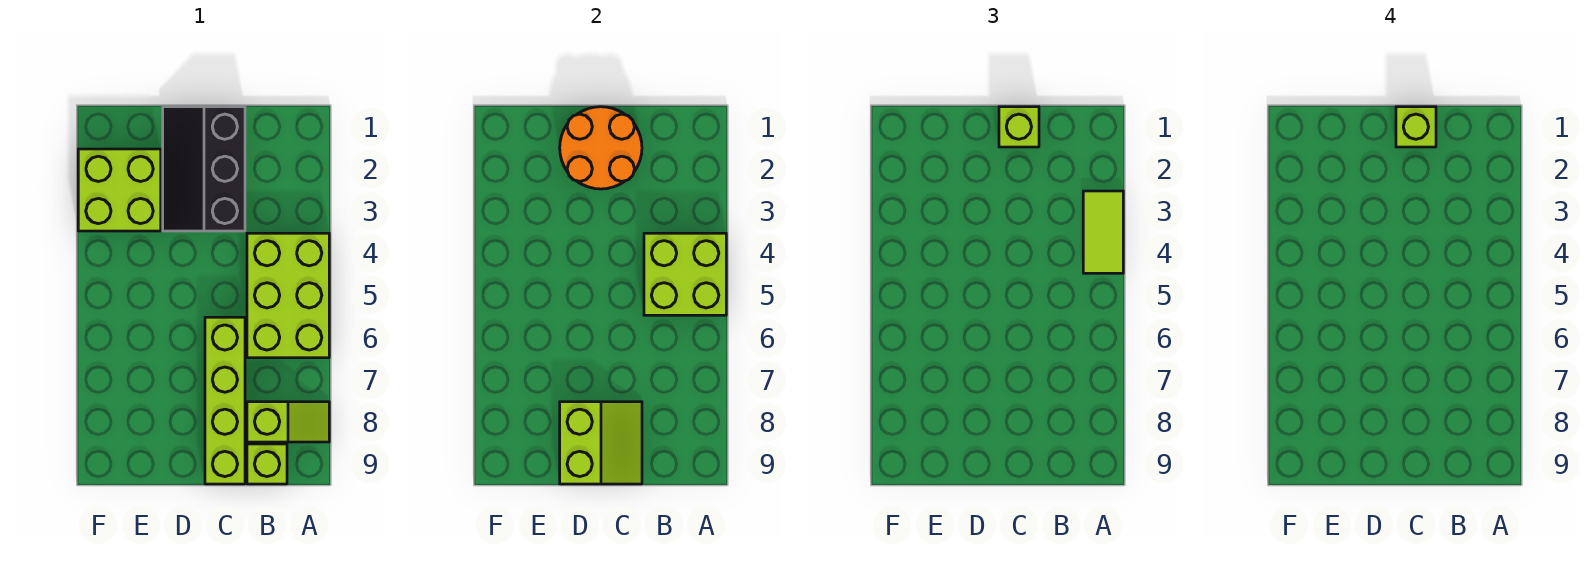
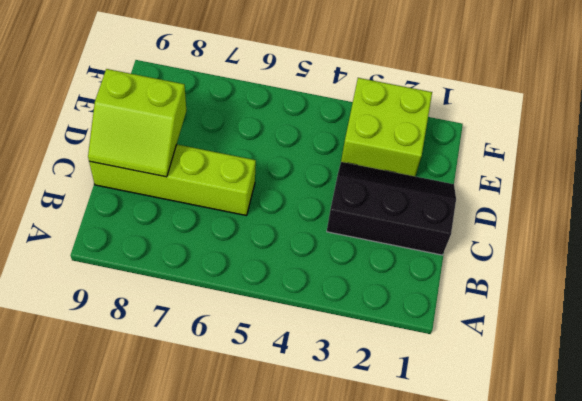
none -> lime 2x3 brick [247,233,329,358]
none -> lime 1x2 slope [247,402,329,442]
none -> lime 1x1 brick [247,444,287,484]

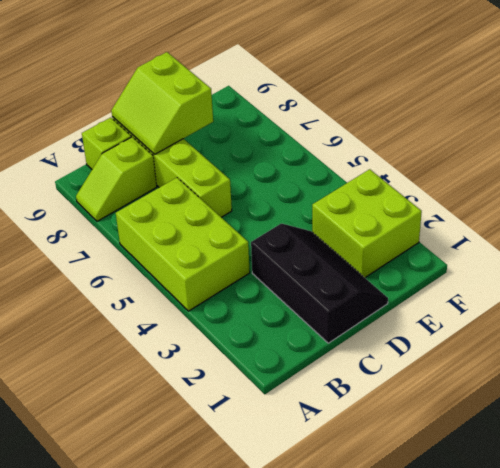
none -> lime 2x2 brick [644,233,726,315]
none -> orange 2x2 round brick [560,107,642,189]
none -> lime 1x2 tile [1083,191,1123,273]

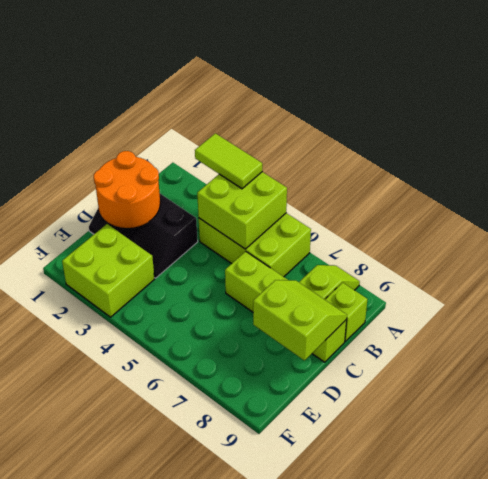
none -> lime 1x1 brick [999,107,1039,147]
none -> lime 1x1 brick [1396,107,1436,147]

